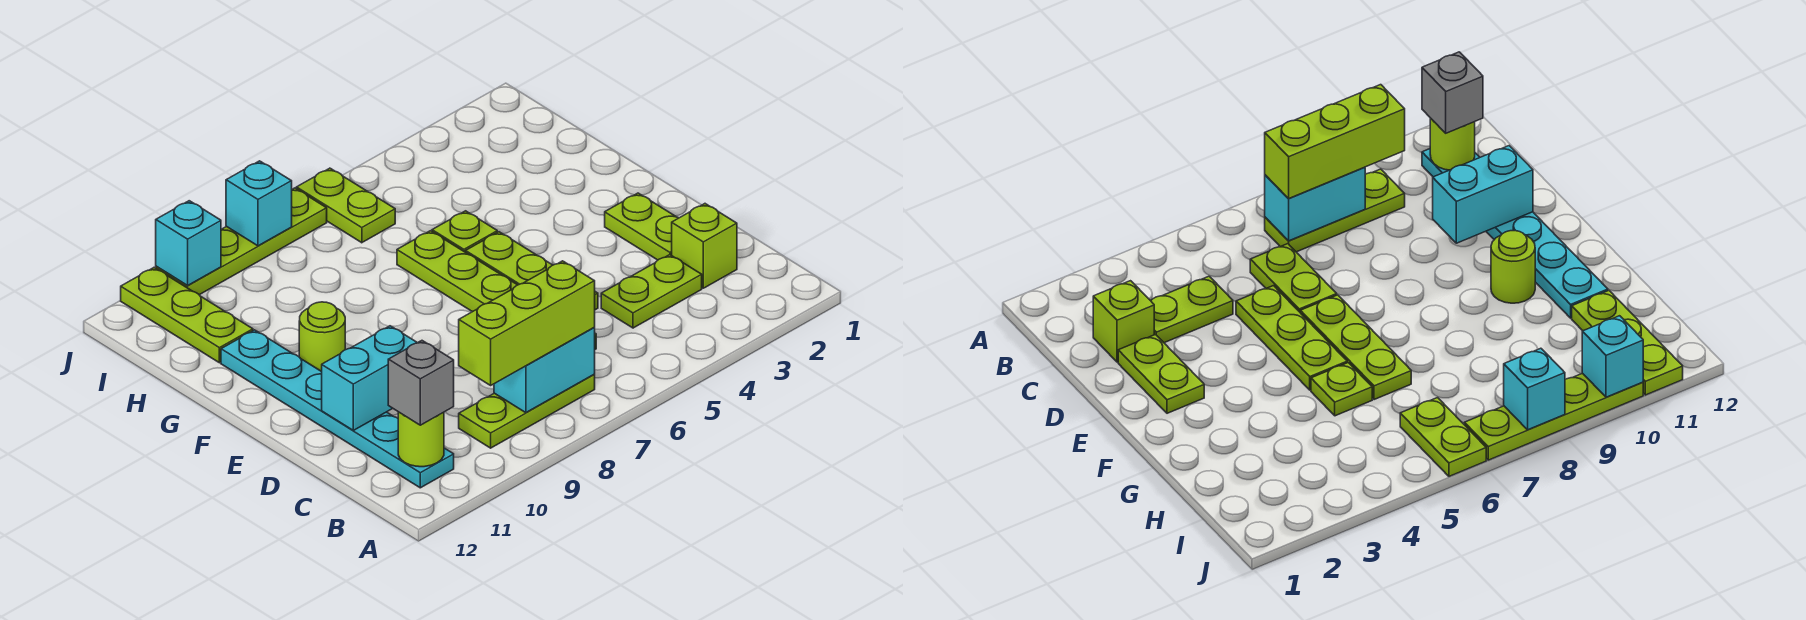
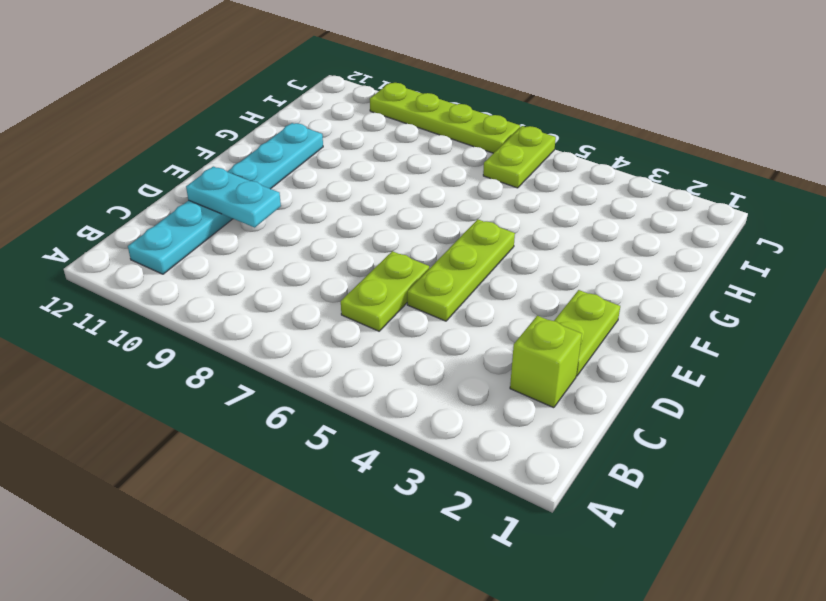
cyan 1x2 plate [186,167,281,227] -> cyan 1x2 brick [322,326,417,430]
none -> lime 1x3 plate [459,375,595,448]
none -> lime 1x2 plate [601,255,702,328]
none -> lime 1x3 plate [397,231,517,312]

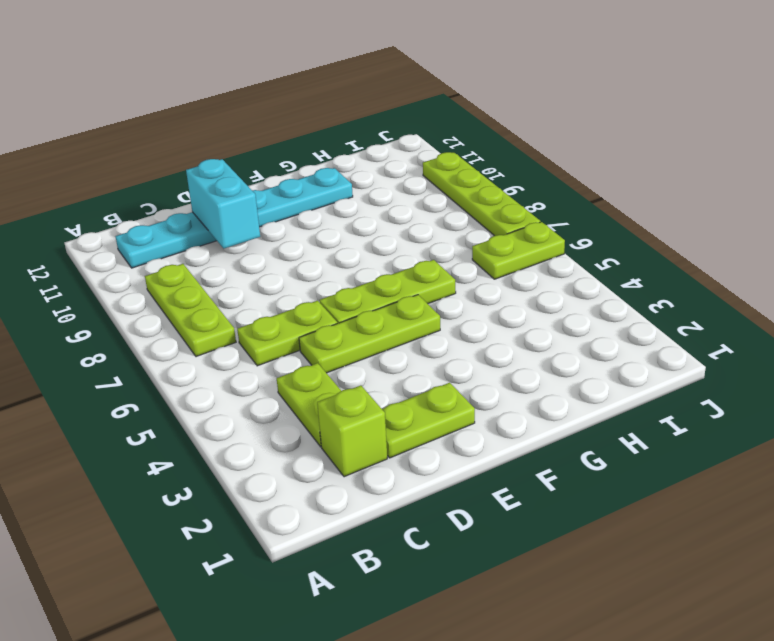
none -> lime 1x1 round brick [299,302,345,372]
none -> lime 1x1 plate [432,211,497,252]
none -> lime 1x3 plate [121,268,253,363]

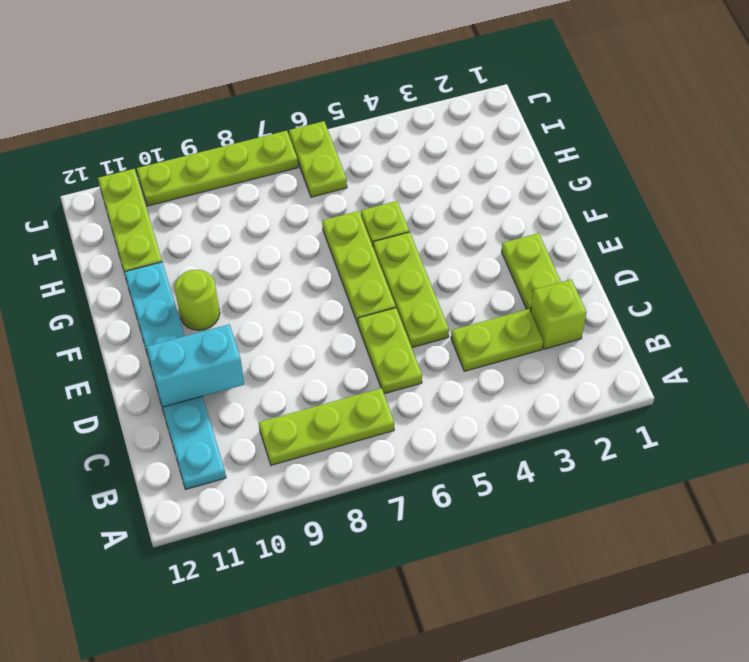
none -> cyan 1x2 brick [494,328,595,413]
none -> lime 1x1 round brick [398,412,444,467]
none -> cyan 1x1 brick [226,161,292,246]

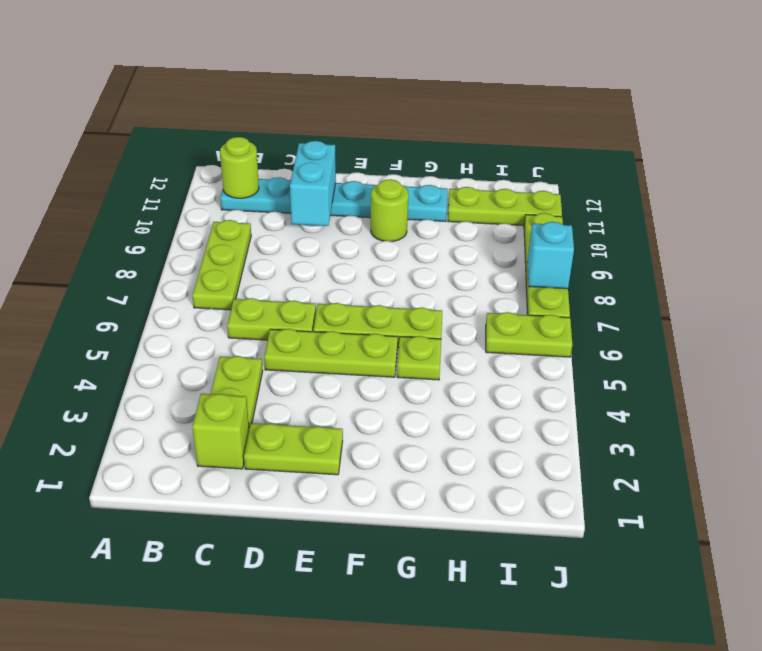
none -> cyan 1x2 brick [494,328,595,413]
none -> cyan 1x1 brick [156,201,221,285]
none -> lime 1x3 brick [459,261,595,385]

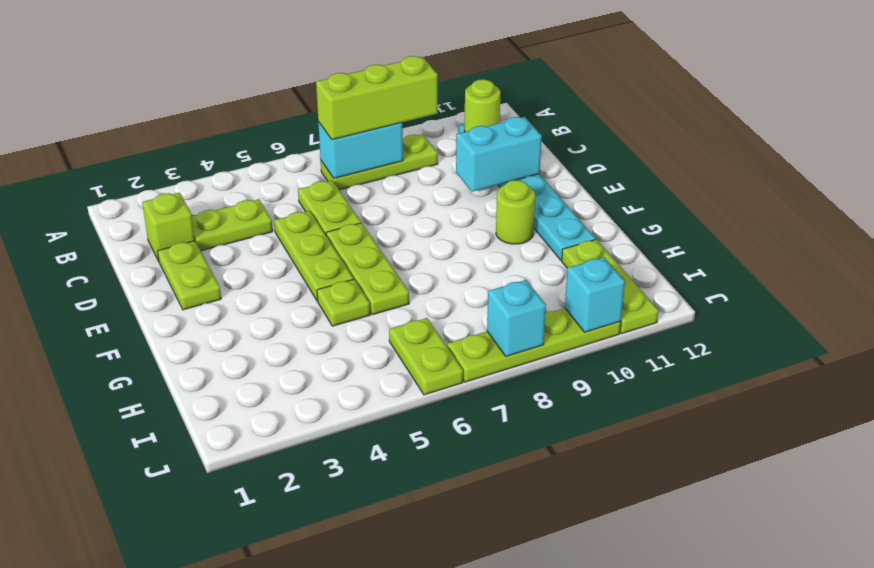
none -> grey 1x1 brick [388,341,454,425]

